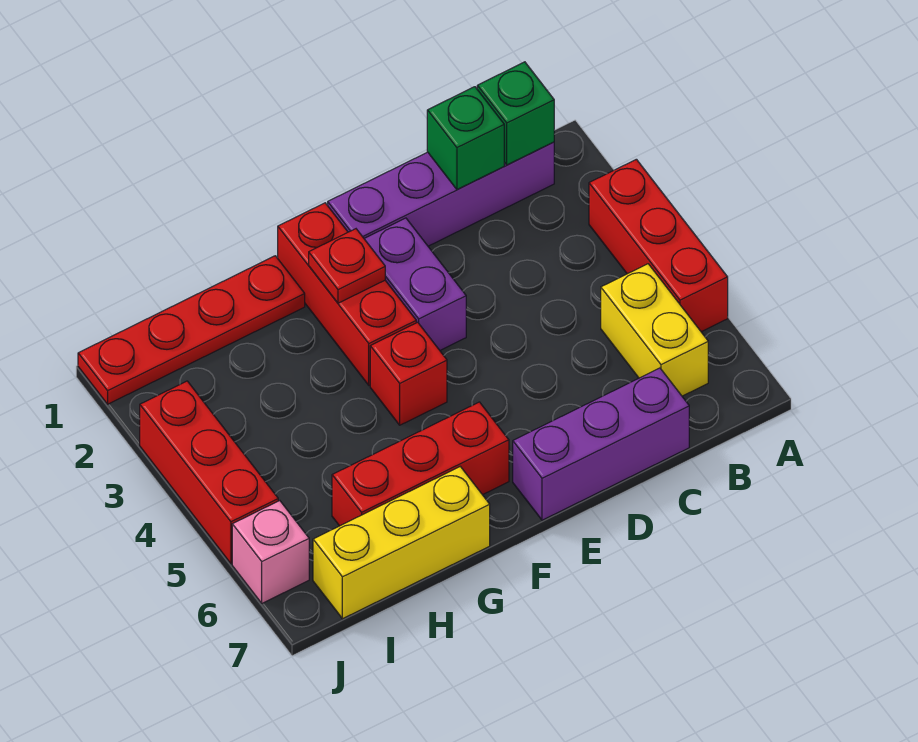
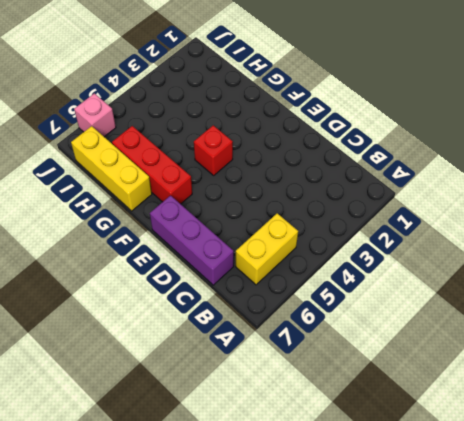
none -> red 1x3 brick [589,159,728,332]
none -> purple 1x4 brick [328,142,554,246]
none -> purple 1x2 brick [364,218,466,350]

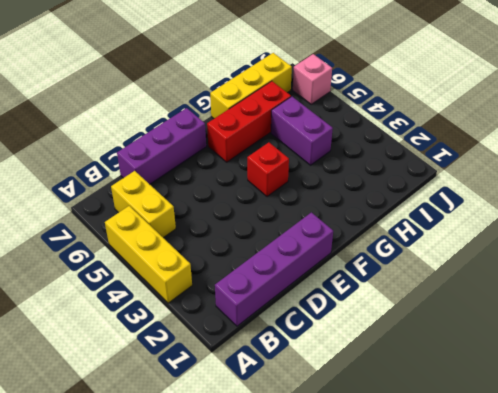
yellow 1x3 brick [105,206,192,303] -> red 1x3 brick [589,159,728,332]
purple 1x2 brick [271,97,333,165] -> purple 1x2 brick moved to [364,218,466,350]
none -> red 1x3 brick [278,203,416,385]
none -> red 1x4 plate [78,256,305,404]
none -> red 1x3 brick [140,381,278,564]

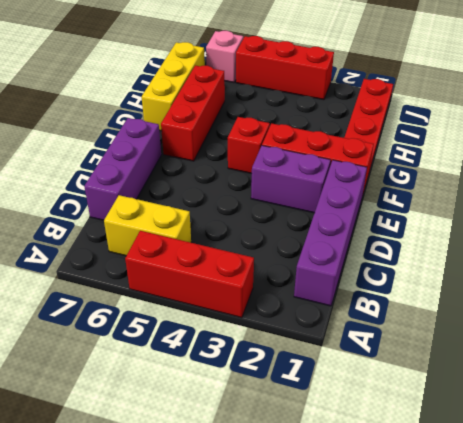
none -> green 1x1 brick [477,62,554,165]
none -> green 1x1 brick [427,87,504,189]
none -> red 1x1 plate [309,229,385,303]

